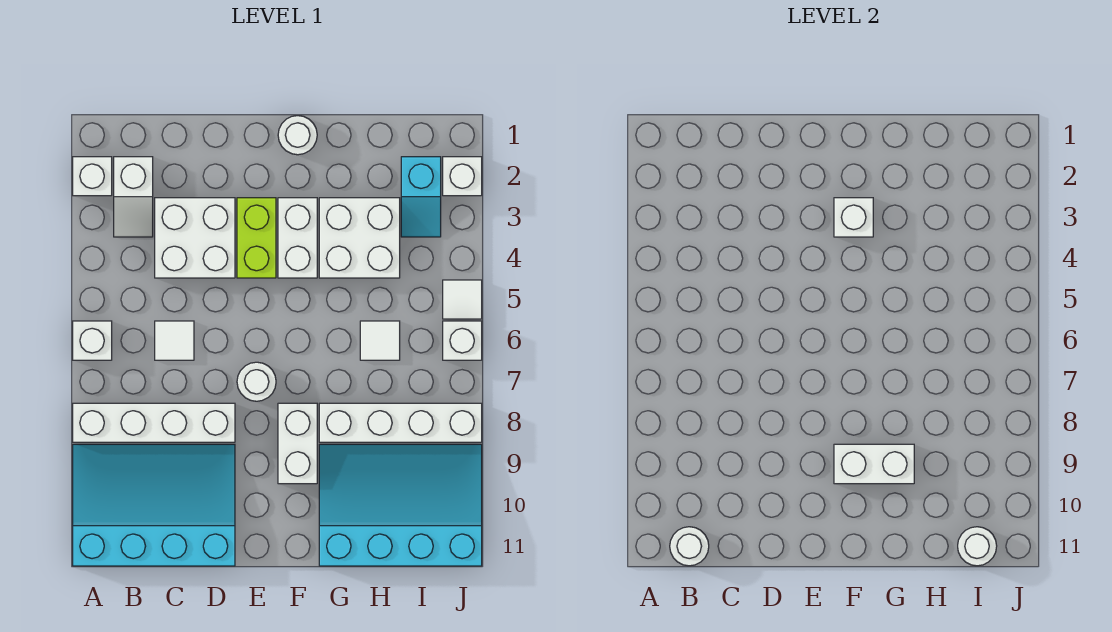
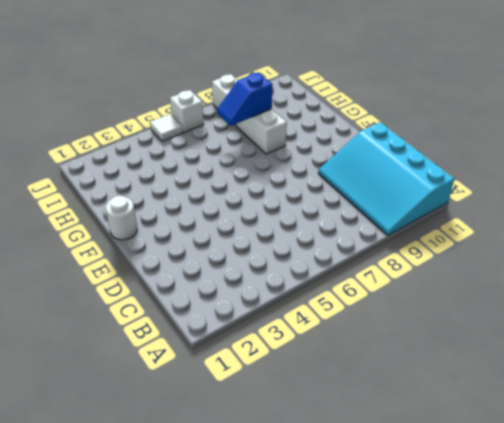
blue 1x2 slope [217,72,272,126] -> none
none -> white 1x1 brick [73,157,112,196]
none -> white 1x1 brick [73,321,112,360]
none -> white 1x4 brick [73,403,235,442]

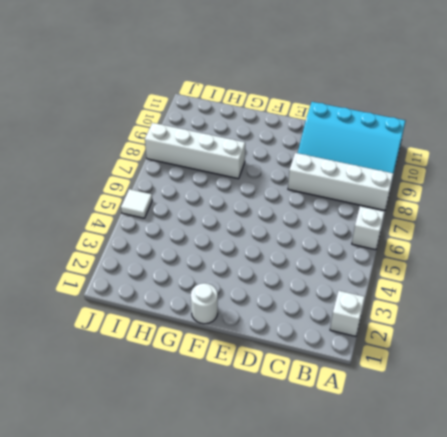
none -> white 1x2 slope [114,157,153,237]
none -> white 2x2 brick [155,198,235,278]
none -> white 1x1 tile [155,321,194,360]

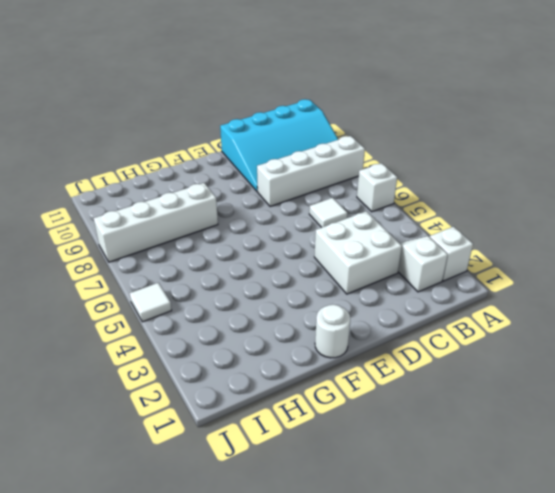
none -> lime 1x2 brick [237,198,276,278]
none -> white 1x1 round brick [237,362,276,401]
none -> white 1x2 brick [278,198,317,278]

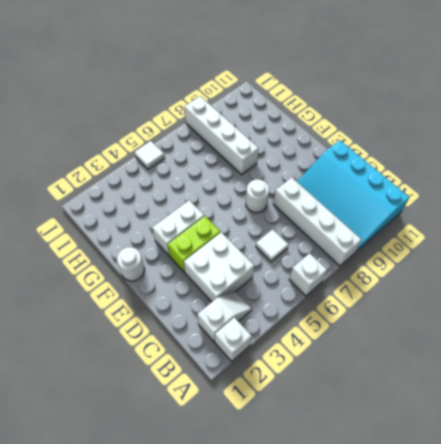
none -> white 1x2 brick [278,403,317,484]
none -> white 2x2 brick [319,198,400,278]
none -> cyan 3x4 slope [319,444,482,566]

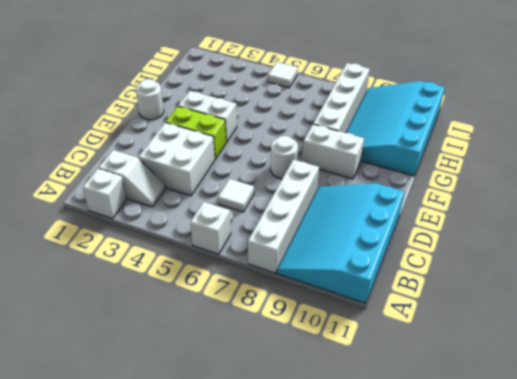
none -> white 2x2 brick [319,198,400,278]
none -> white 1x1 tile [360,321,400,360]
none -> cyan 1x2 slope [401,157,441,237]

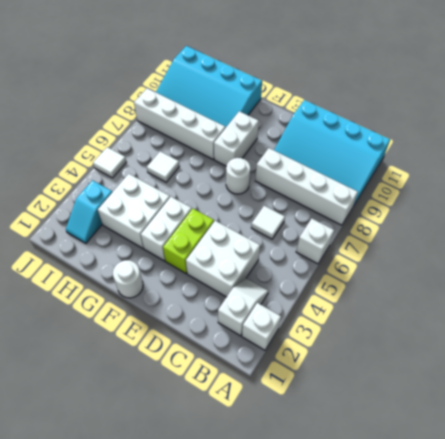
cyan 1x2 slope [66,180,112,243] -> cyan 1x2 slope turned to [401,157,441,237]
none -> white 1x1 brick [443,157,482,196]
none -> white 1x1 brick [443,321,482,360]
none -> white 1x1 round brick [670,527,709,566]

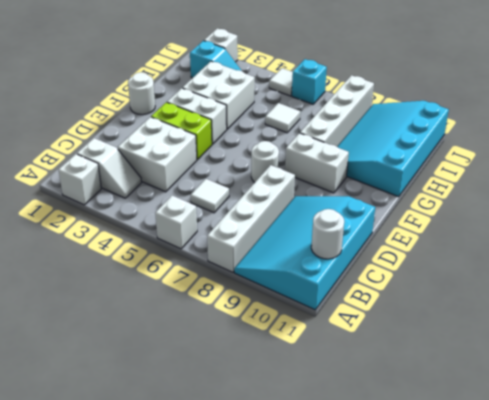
cyan 1x1 brick [292,59,327,104] -> white 1x1 brick [443,321,482,360]
none -> white 1x1 brick [834,198,873,237]
none -> white 1x2 brick [834,444,914,484]
none -> white 1x1 round brick [958,527,997,566]

